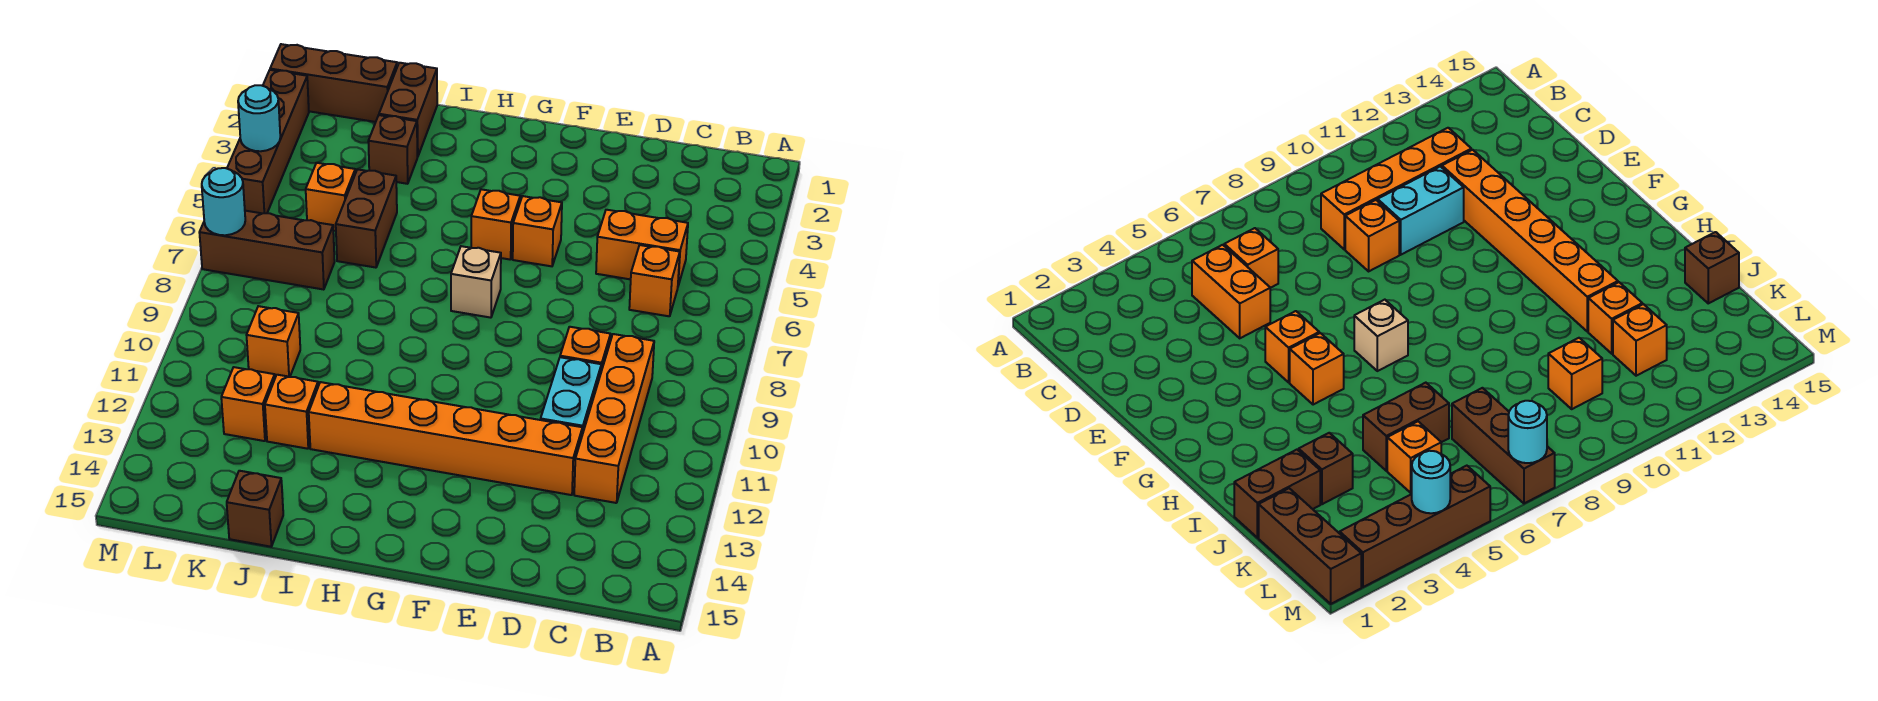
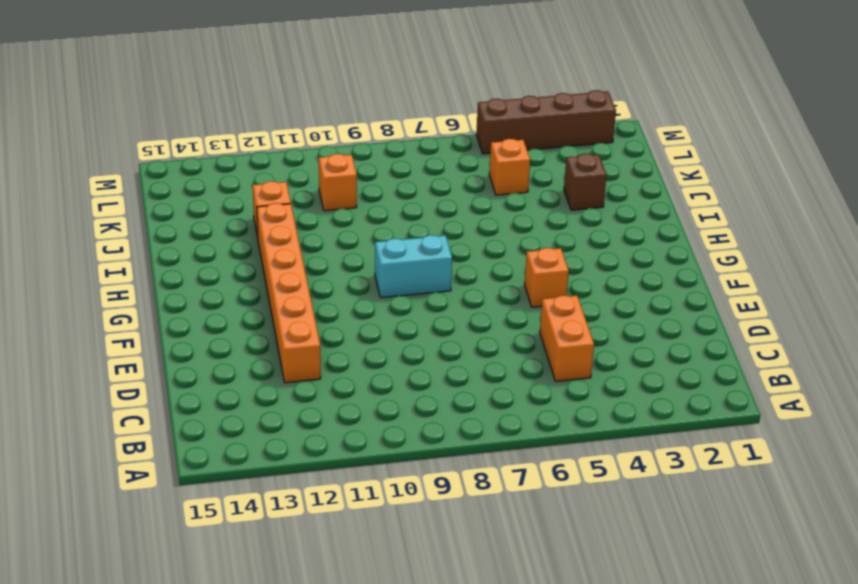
cyan 1x2 brick [375,235,452,298] -> cyan 1x2 brick moved to [541,357,601,435]
none -> orange 1x1 brick [629,245,680,316]
none -> orange 1x4 brick [574,334,654,503]
none -> orange 1x1 brick [560,327,611,371]

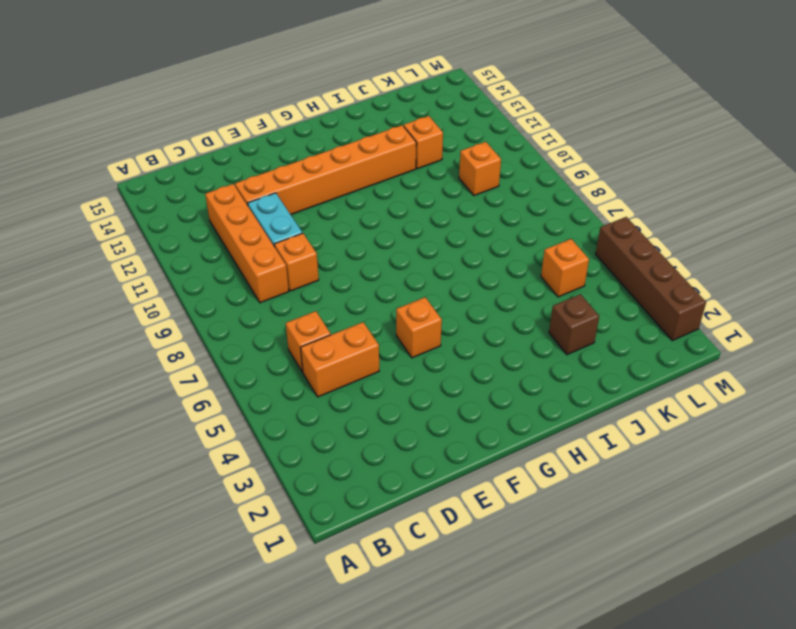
none -> orange 1x1 brick [471,189,520,260]
none -> tan 1x1 brick [451,246,501,318]
none -> brown 1x2 brick [379,63,437,157]

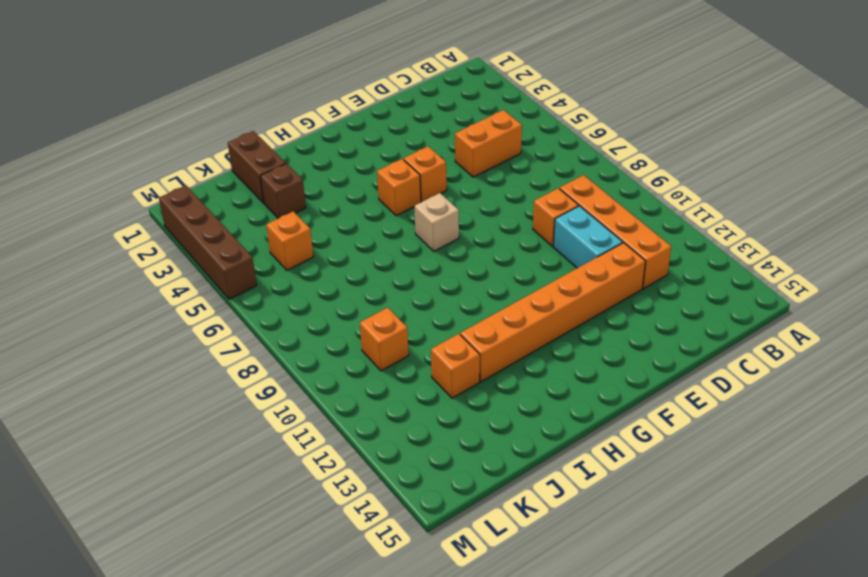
none -> orange 1x1 brick [629,245,680,316]
none -> brown 1x2 brick [336,169,397,268]
none -> brown 1x1 brick [227,471,283,547]

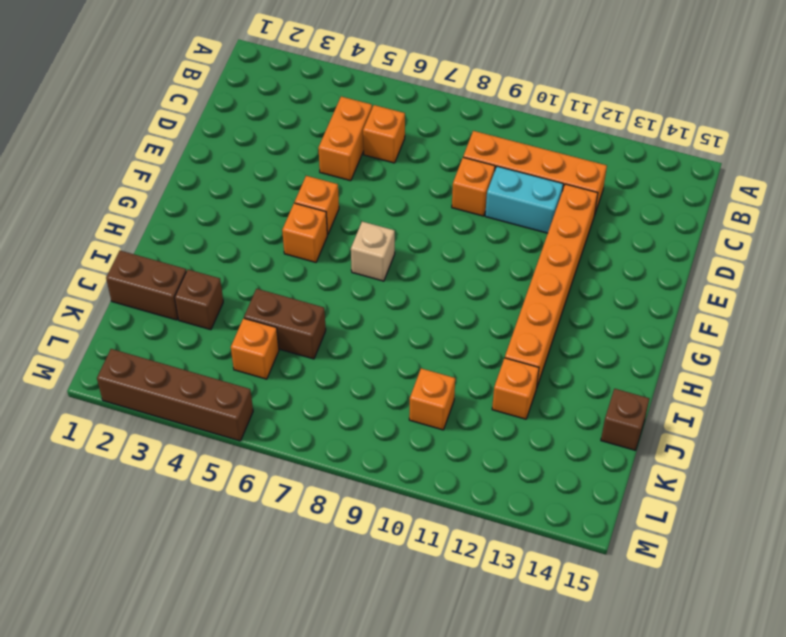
none -> brown 1x3 brick [270,44,397,122]
none -> brown 1x3 brick [199,211,335,290]
none -> orange 1x1 brick [221,367,275,441]

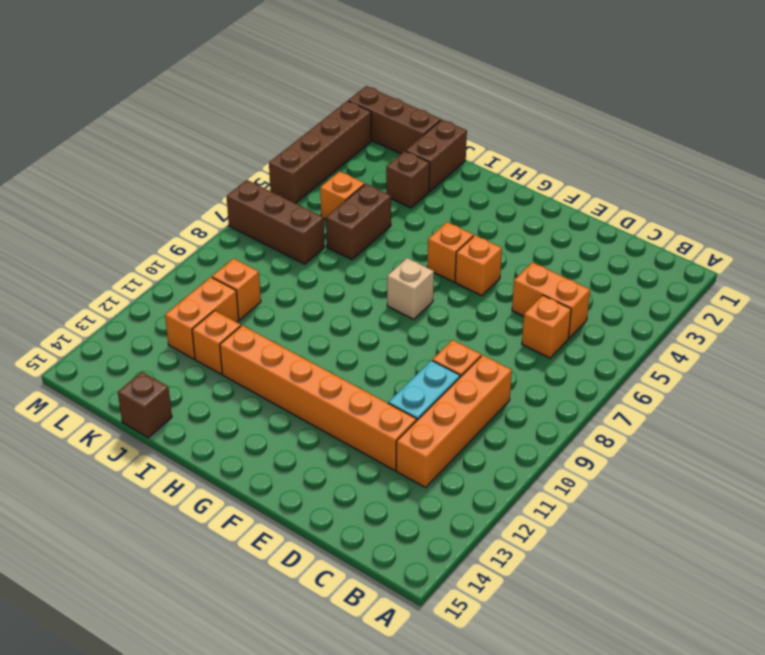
orange 1x2 brick [165,277,239,359] -> orange 1x1 brick [221,367,275,441]
none -> cyan 1x1 round brick [238,85,280,151]
none -> cyan 1x1 round brick [202,168,245,235]

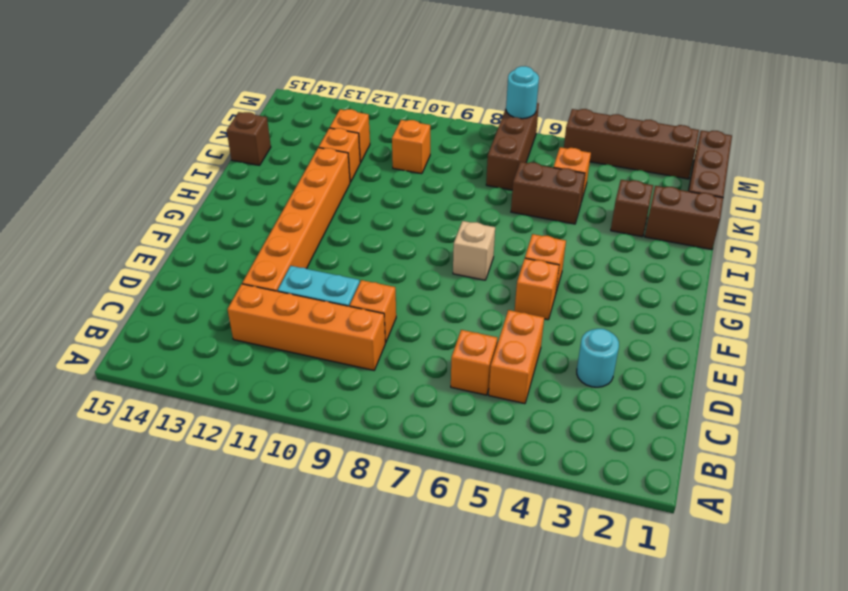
cyan 1x1 round brick [577,329,619,387] -> cyan 1x1 round brick moved to [238,85,280,151]

